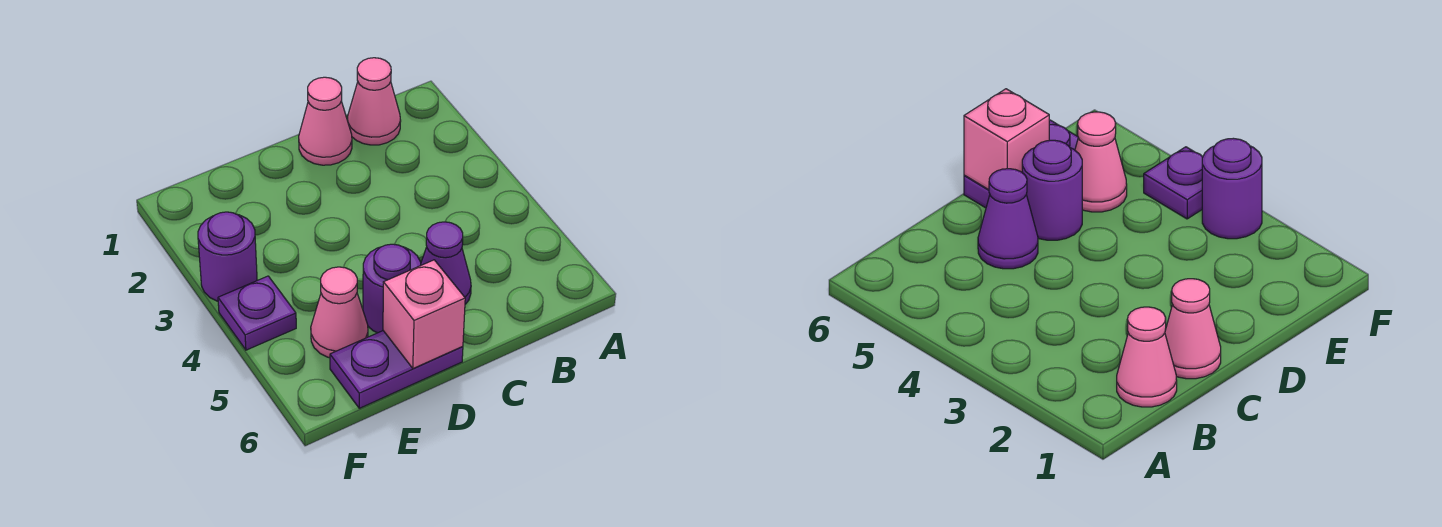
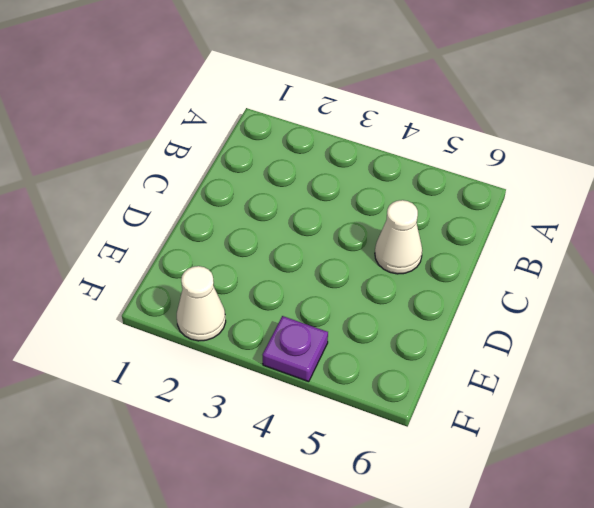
white 1x1 cone [375,200,422,274] -> purple 1x1 cone [421,222,471,304]
white 1x1 cone [177,266,226,341] -> none
none -> pink 1x1 cone [348,58,401,145]
none -> pink 1x1 cone [299,77,352,165]

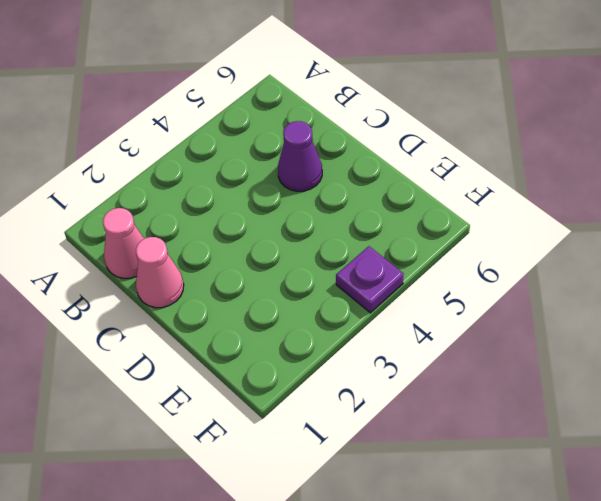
none -> purple 1x1 round brick [363,244,421,333]
none -> purple 1x2 plate [330,331,463,408]

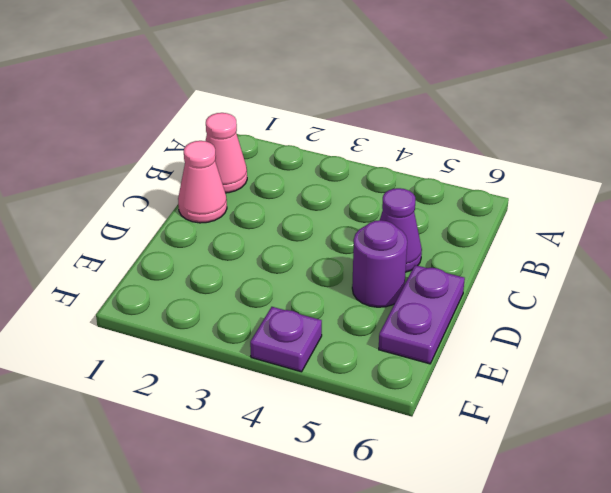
none -> pink 1x1 cone [311,267,368,358]
none -> purple 1x1 round brick [198,212,257,301]

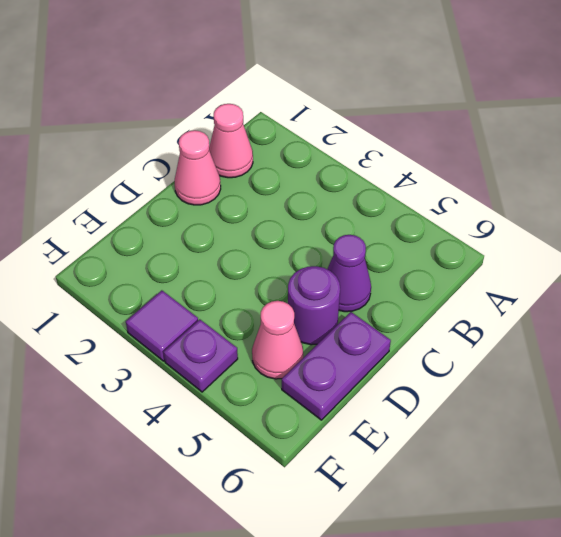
purple 1x1 tile [126,290,198,361] -> purple 1x1 round brick [198,212,257,301]
none -> pink 1x1 brick [383,260,465,368]

